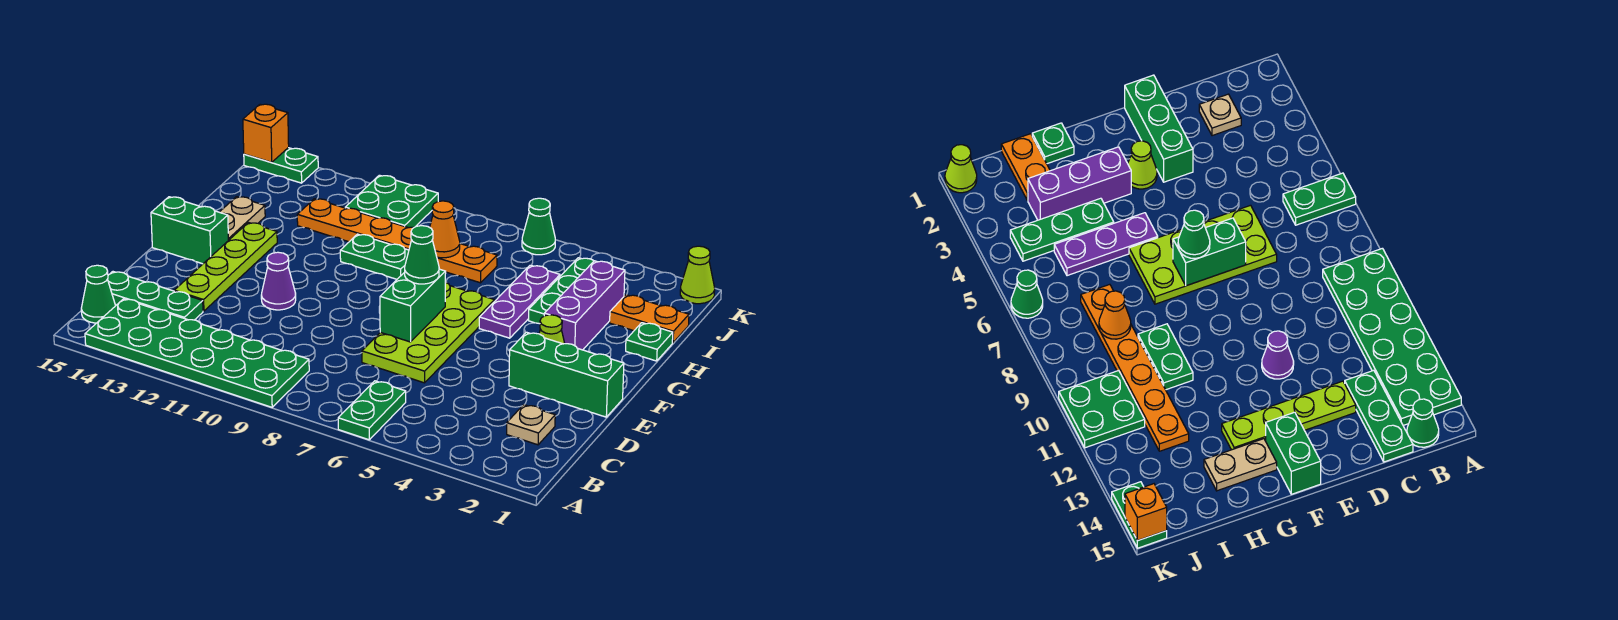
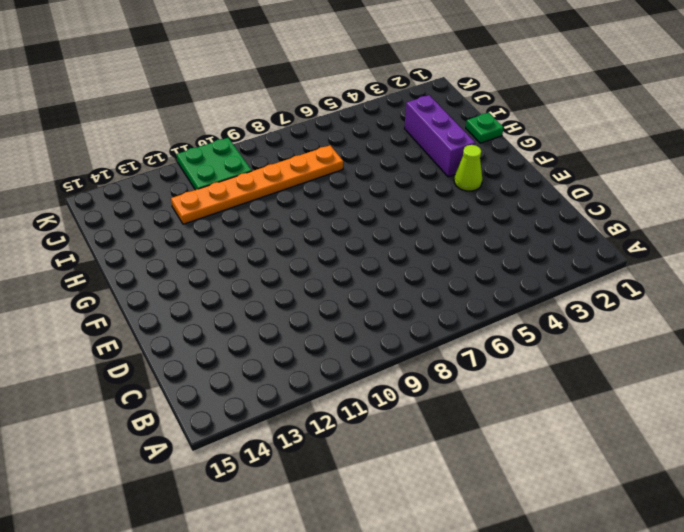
none -> green 1x2 plate [338,381,406,440]
none -> green 2x6 plate [85,299,309,407]
none -> green 1x1 cone [81,265,115,323]

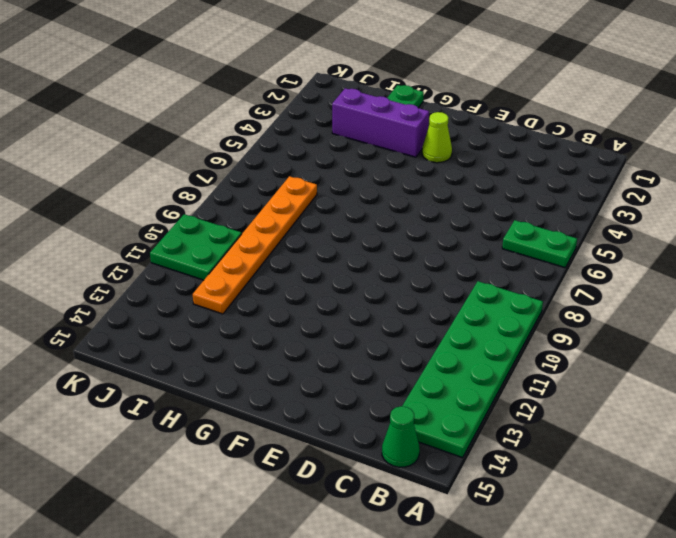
none -> tan 1x1 plate [507,405,555,445]
none -> green 1x3 plate [108,272,203,320]
none -> lime 2x4 plate [362,282,494,383]

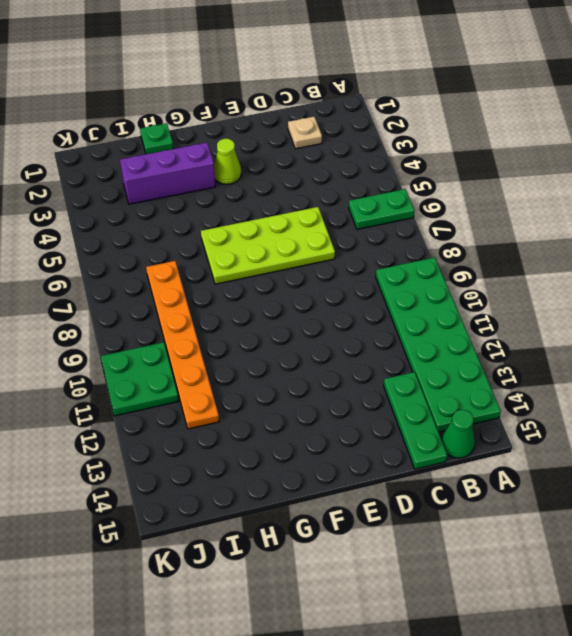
none -> lime 1x4 plate [174,223,277,311]
none -> green 1x3 brick [509,332,624,417]
none -> purple 1x1 cone [261,252,296,310]

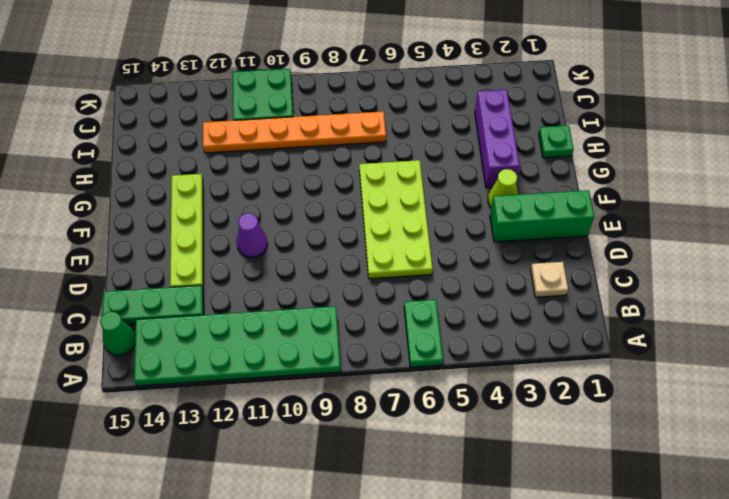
none -> green 1x2 brick [151,197,229,264]
none -> purple 1x3 plate [479,265,560,338]
none -> tan 1x2 plate [220,197,265,240]

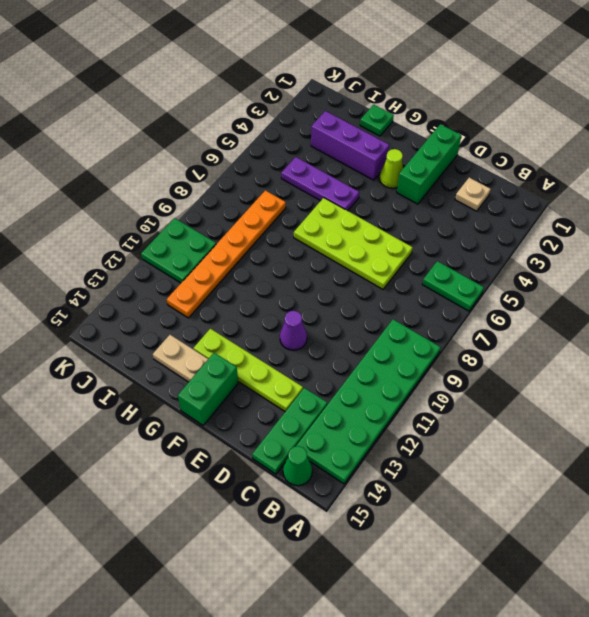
none -> green 1x3 plate [529,258,594,324]
none -> green 1x2 plate [340,234,409,279]
none -> orange 1x2 plate [610,295,689,343]

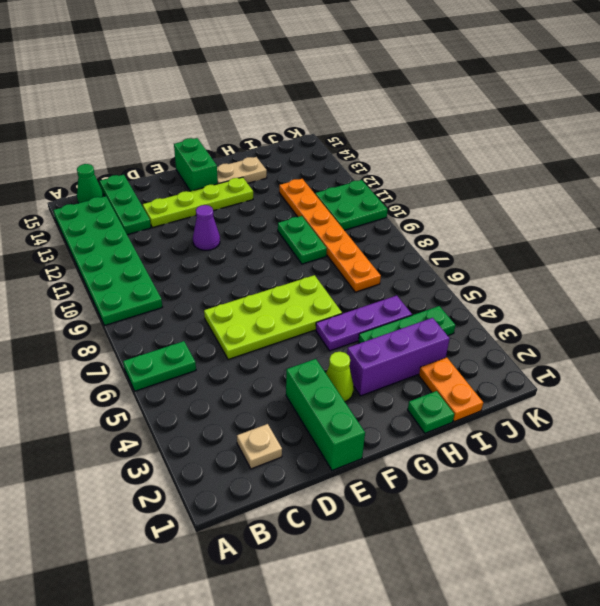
none -> lime 1x1 cone [680,246,715,304]
none -> green 1x1 cone [522,198,555,255]
none -> green 1x2 plate [244,148,318,183]

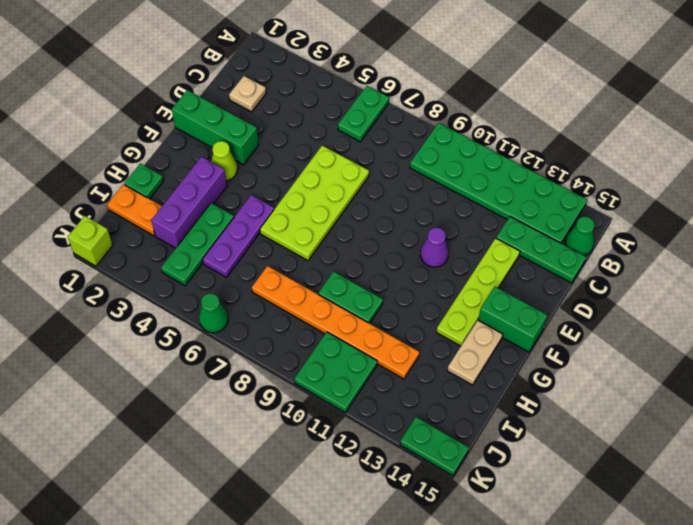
lime 1x1 brick [68,216,113,266] -> lime 1x1 cone [680,246,715,304]
none -> green 1x2 brick [380,269,446,342]
none -> orange 1x1 cone [430,201,460,258]
none -> orange 1x1 brick [243,104,289,162]

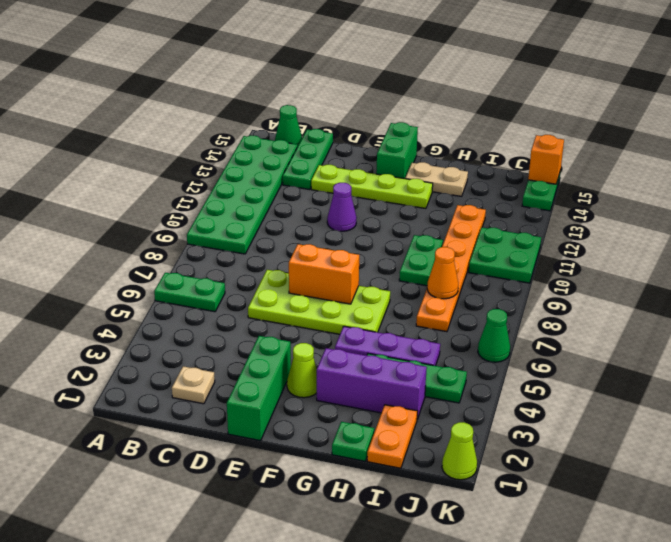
orange 1x2 brick [289,244,359,304] -> green 1x2 brick [380,269,446,342]
none -> green 1x1 cone [405,226,439,284]

